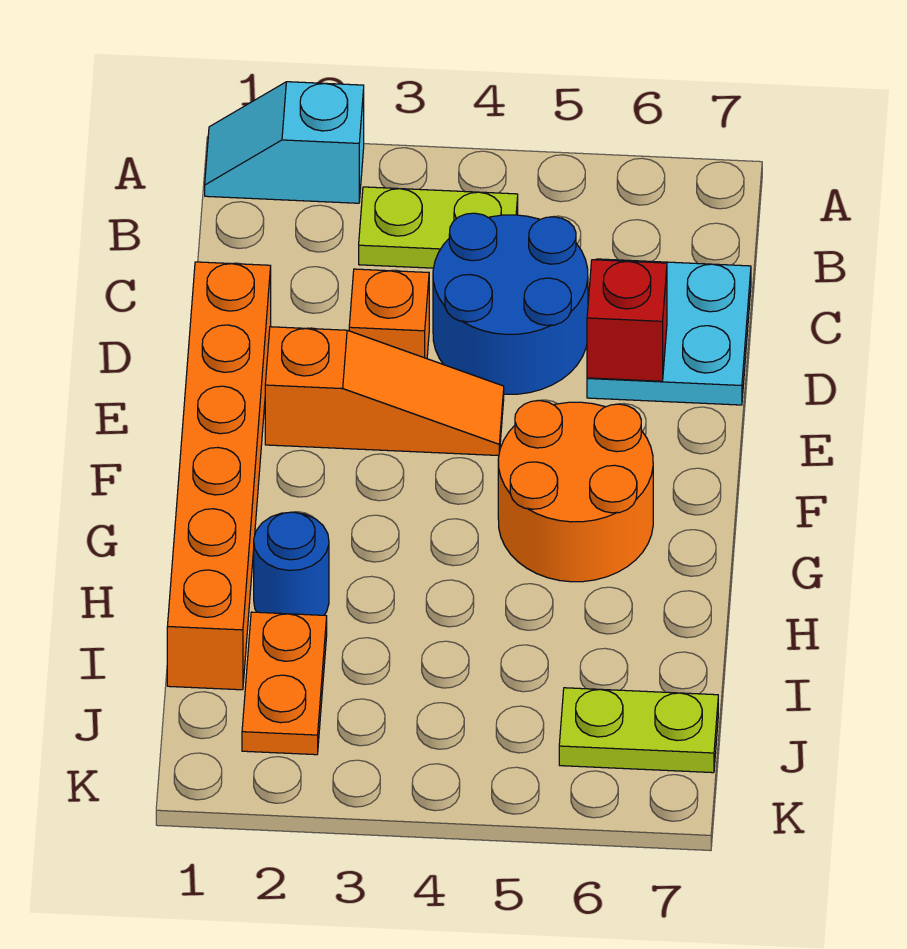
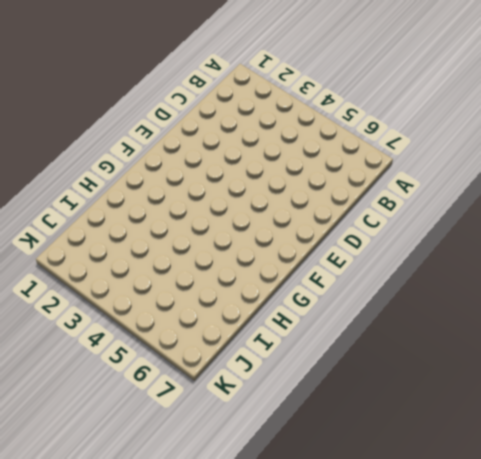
none -> cyan 1x2 slope [205,82,364,203]
none -> lime 1x2 plate [359,187,518,268]
none -> blue 2x2 round brick [433,213,588,394]

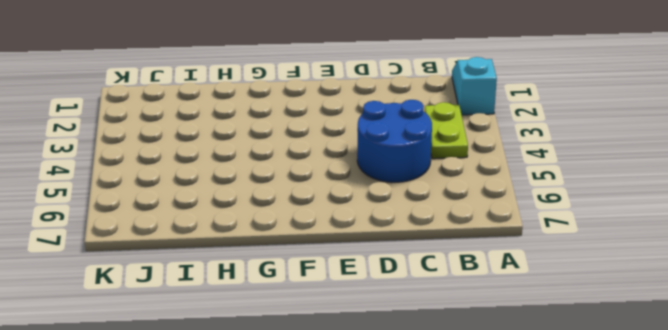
none -> cyan 2x2 plate [587,259,751,405]
none -> orange 1x6 brick [167,262,271,690]
none -> orange 1x1 brick [349,269,429,359]

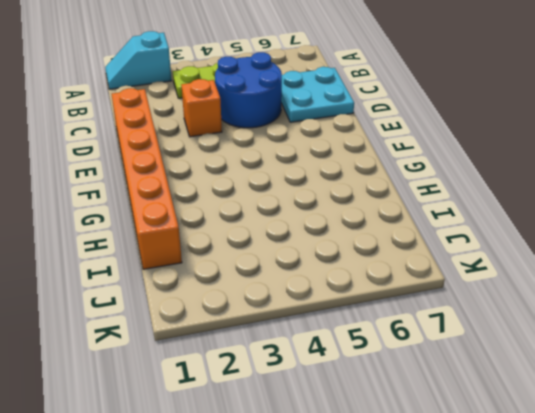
none -> orange 1x3 slope [265,327,504,456]
none -> orange 2x2 round brick [498,401,653,582]
none -> blue 1x1 round brick [254,512,329,615]

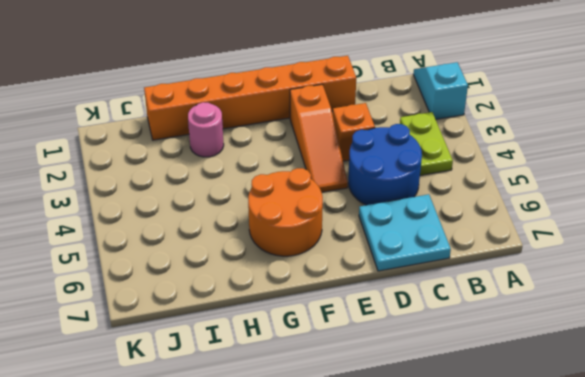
pink 1x1 round brick [188,102,224,157] -> blue 1x1 round brick [254,512,329,615]
none -> orange 1x2 plate [242,612,327,755]
none -> lime 1x2 plate [559,688,718,773]
none -> red 1x1 brick [587,260,667,381]

